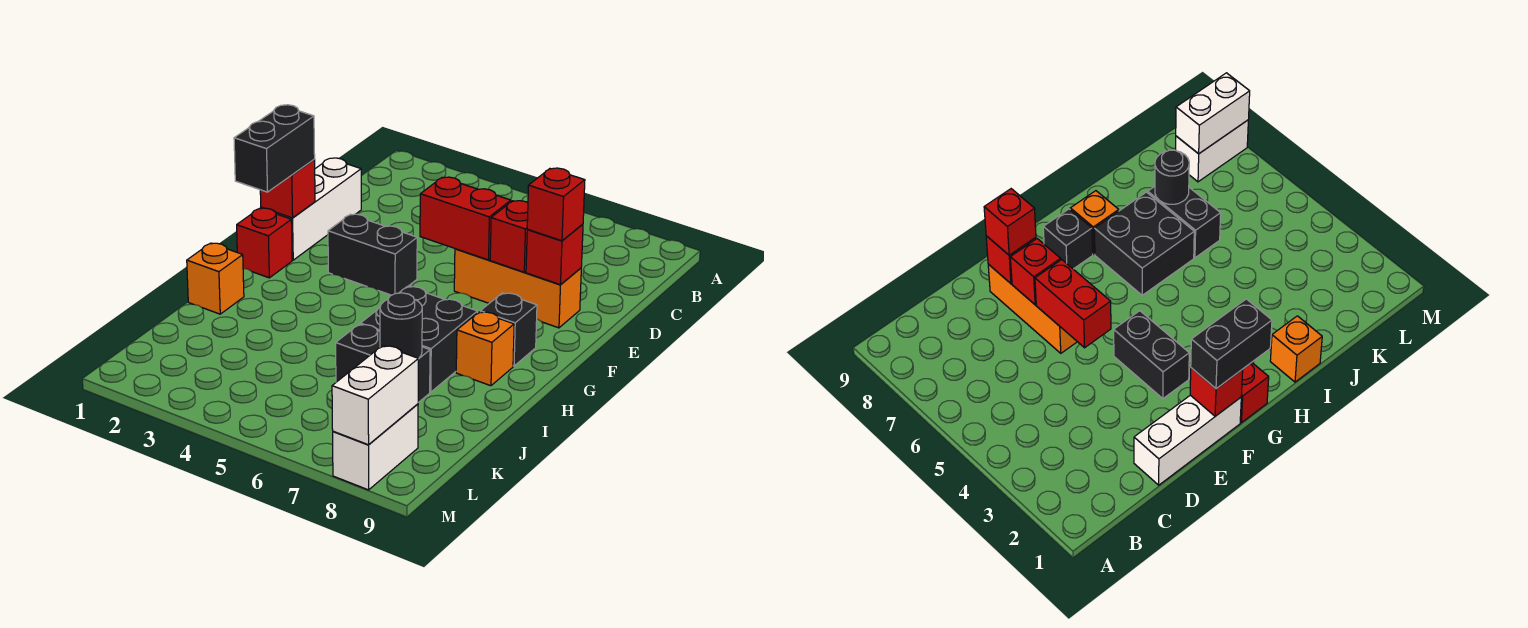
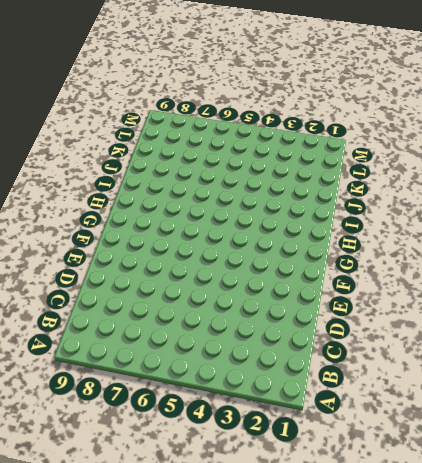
none -> white 1x3 brick [261,158,361,260]
none -> orange 1x3 brick [454,249,581,328]
none -> black 1x2 brick [328,214,417,295]

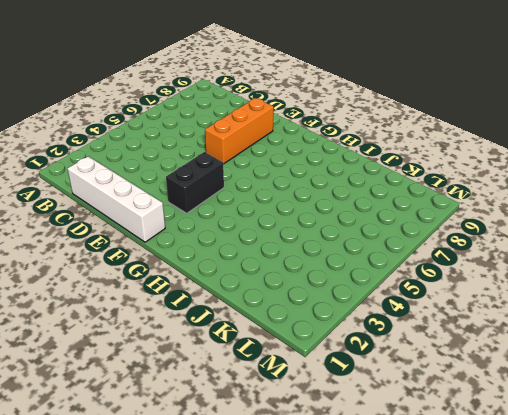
white 1x4 brick [67,156,165,242] -> white 1x3 brick [261,158,361,260]
none -> red 1x1 brick [237,208,292,278]
none -> black 1x1 brick [480,293,537,366]
none -> black 2x2 brick [360,286,478,392]

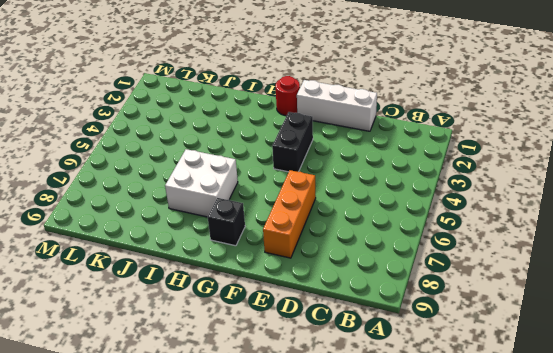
red 1x1 round brick [275,76,300,116] -> red 1x1 brick [237,208,292,278]
white 2x2 brick [165,149,238,217] -> black 2x2 brick [360,286,478,392]
none -> orange 1x1 brick [456,312,514,386]
none -> orange 1x1 brick [187,243,244,314]
none -> black 1x2 brick [336,324,430,403]

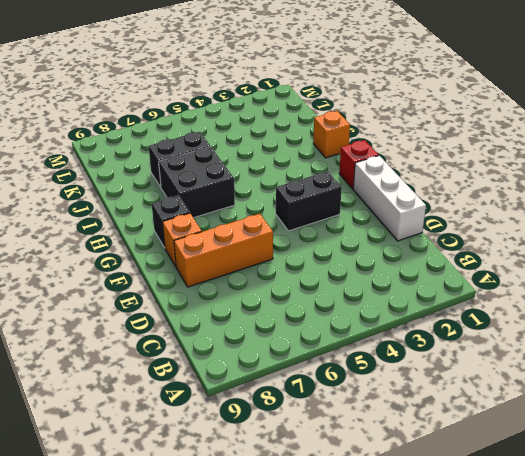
orange 1x1 brick [162,213,202,266] -> orange 1x1 brick moved to [456,312,514,386]
none -> white 1x2 brick [333,404,418,490]
none -> red 1x2 brick [420,177,511,260]
none -> red 1x1 brick [490,201,528,272]

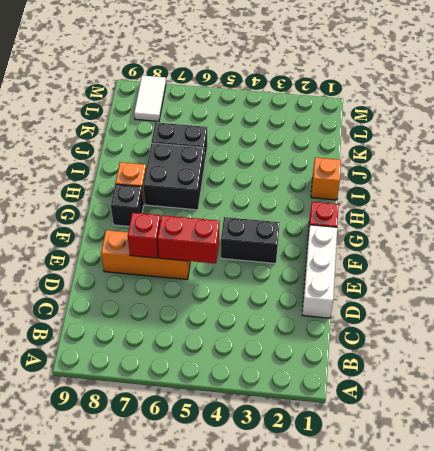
white 1x2 tile [134,75,166,121] -> white 1x2 brick [333,404,418,490]
none -> red 1x1 brick [526,224,583,285]
none -> red 1x1 brick [260,160,315,218]
none -> black 1x1 round brick [380,293,422,358]

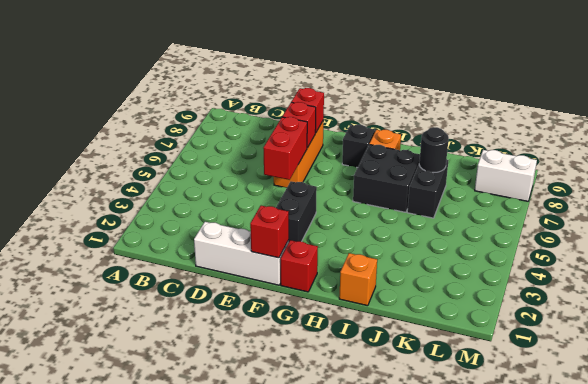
none -> white 1x2 brick [332,345,419,445]
none -> red 1x1 brick [527,168,585,241]
none -> black 1x2 brick [234,105,315,192]

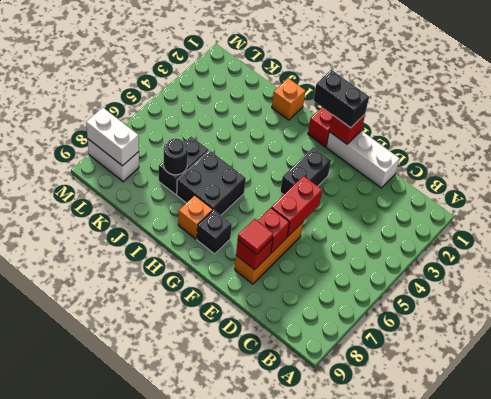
red 1x1 tile [238,219,273,254] -> red 1x1 brick [527,168,585,241]

